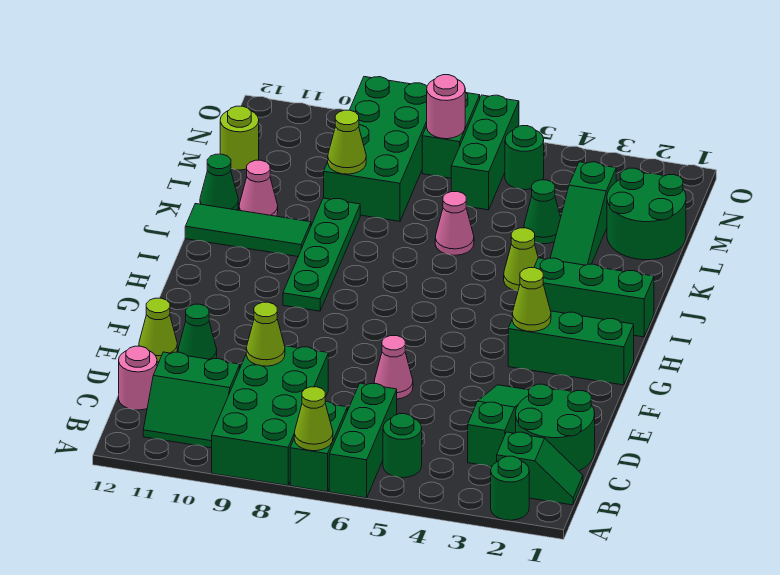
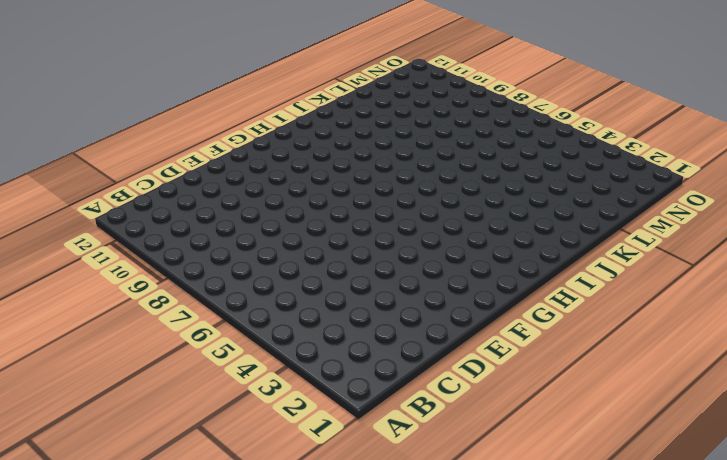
none -> green 1x1 round brick [491,456,529,520]
none -> green 1x3 brick [329,383,397,498]
none -> green 1x2 brick [290,401,347,492]
none -> green 2x4 brick [212,346,328,485]

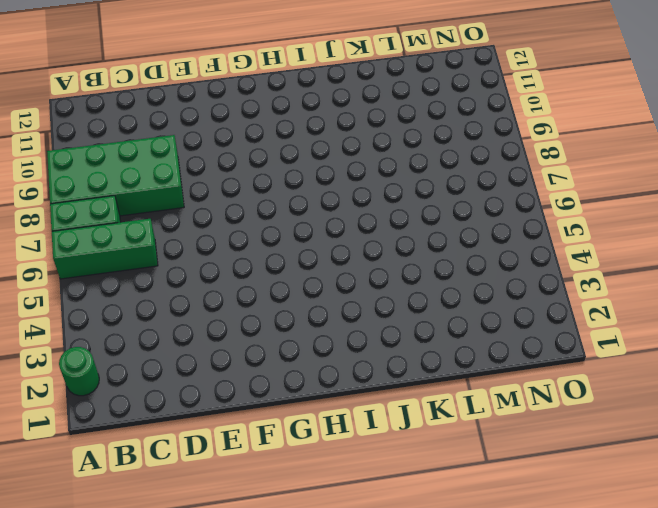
none -> green 1x2 slope [497,432,583,505]
none -> green 1x1 round brick [383,414,422,478]
none -> green 2x2 slope [143,352,240,448]
none -> green 2x2 round brick [516,384,595,471]

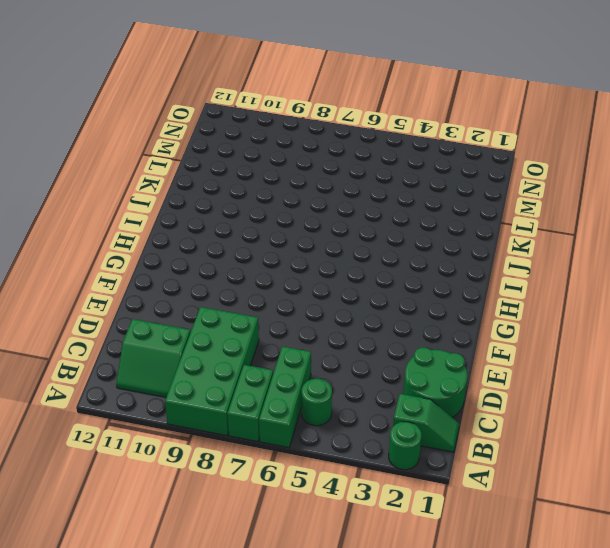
none -> green 1x3 slope [468,385,529,467]
none -> pink 1x1 round brick [119,346,157,410]
none -> pink 1x1 cone [374,336,413,399]
none -> green 1x1 cone [178,304,217,360]

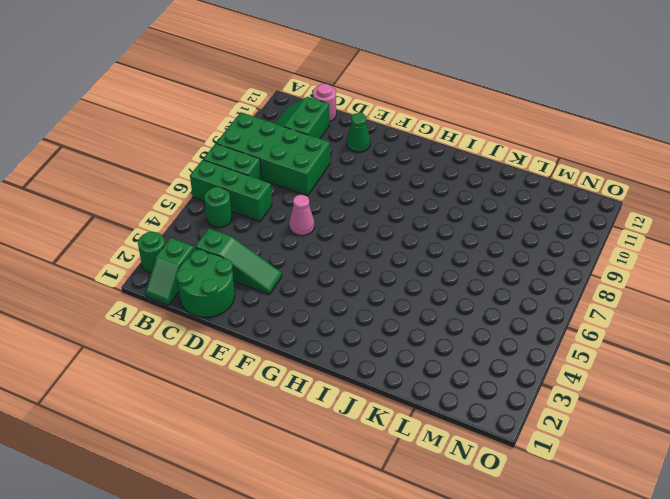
none -> lime 1x1 cone [139,298,177,362]
none -> green 1x3 brick [508,311,634,385]
none -> green 1x4 plate [283,198,360,311]
none -> green 1x3 brick [534,258,654,337]

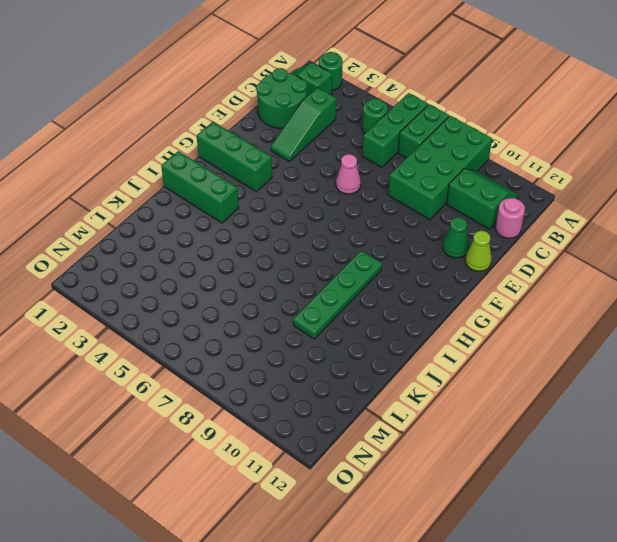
none -> lime 1x1 cone [504,228,538,291]
none -> green 1x3 tile [185,204,311,257]
none -> green 1x3 slope [550,162,616,265]
none -> pink 1x1 cone [435,191,474,255]

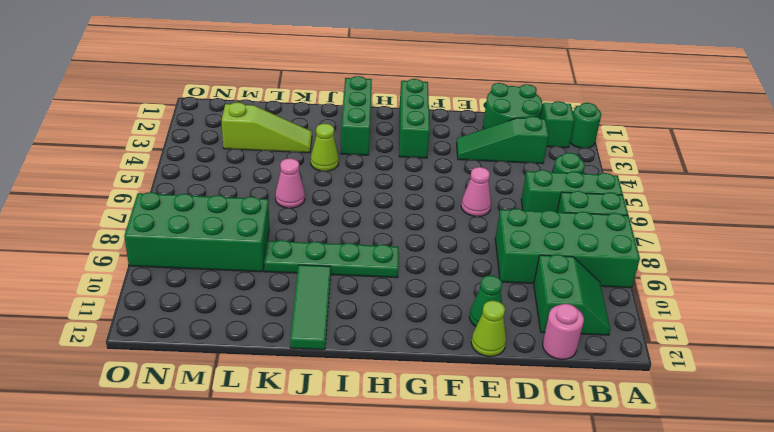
lime 1x3 slope [222,102,312,153] -> green 1x3 slope [550,162,616,265]
none -> pink 1x1 cone [239,160,278,216]
none -> green 1x1 cone [200,154,238,210]
none -> green 2x2 round brick [607,168,686,260]
none -> green 1x1 cone [524,180,561,244]

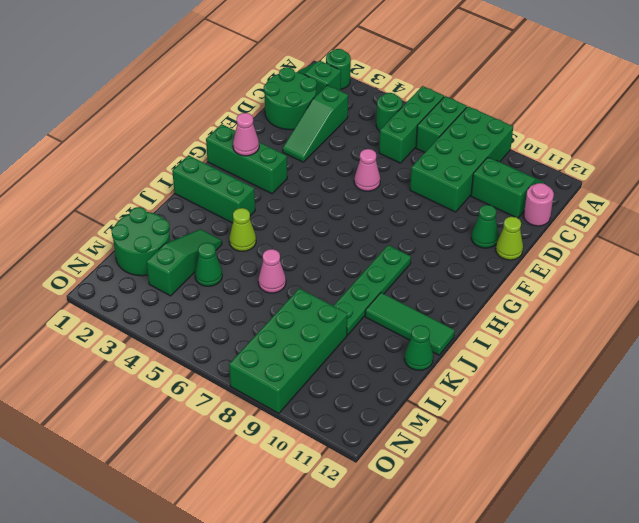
pink 1x1 cone [233,113,259,156] -> pink 1x1 cone moved to [239,160,278,216]
none -> green 1x3 brick [451,95,519,210]
none -> lime 1x1 round brick [220,106,259,170]
none -> green 1x1 round brick [505,126,544,190]
none -> green 1x2 brick [422,92,480,178]

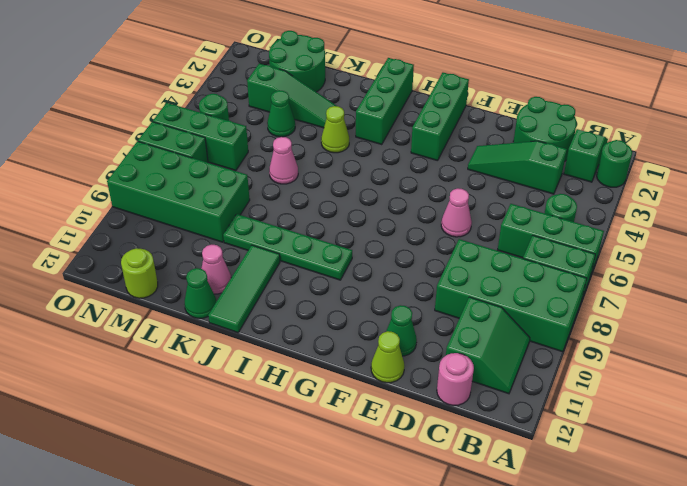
none -> lime 1x1 cone [294,387,333,451]
none -> lime 1x1 cone [246,302,285,366]
none -> lime 1x1 cone [512,268,551,332]
none -> lime 1x1 cone [328,110,366,174]

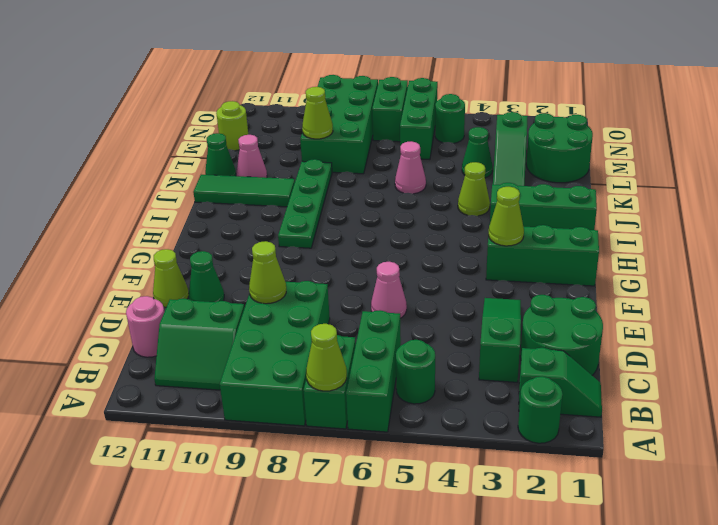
none -> pink 1x1 round brick [427,75,465,139]

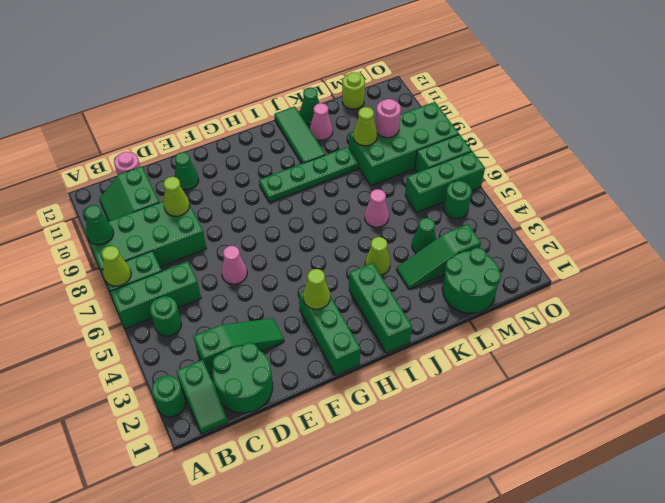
green 1x1 cone [84,205,114,245] -> none
pink 1x1 round brick [376,99,401,138] -> pink 1x1 round brick moved to [427,75,465,139]
none -> lime 1x1 cone [139,298,177,362]

